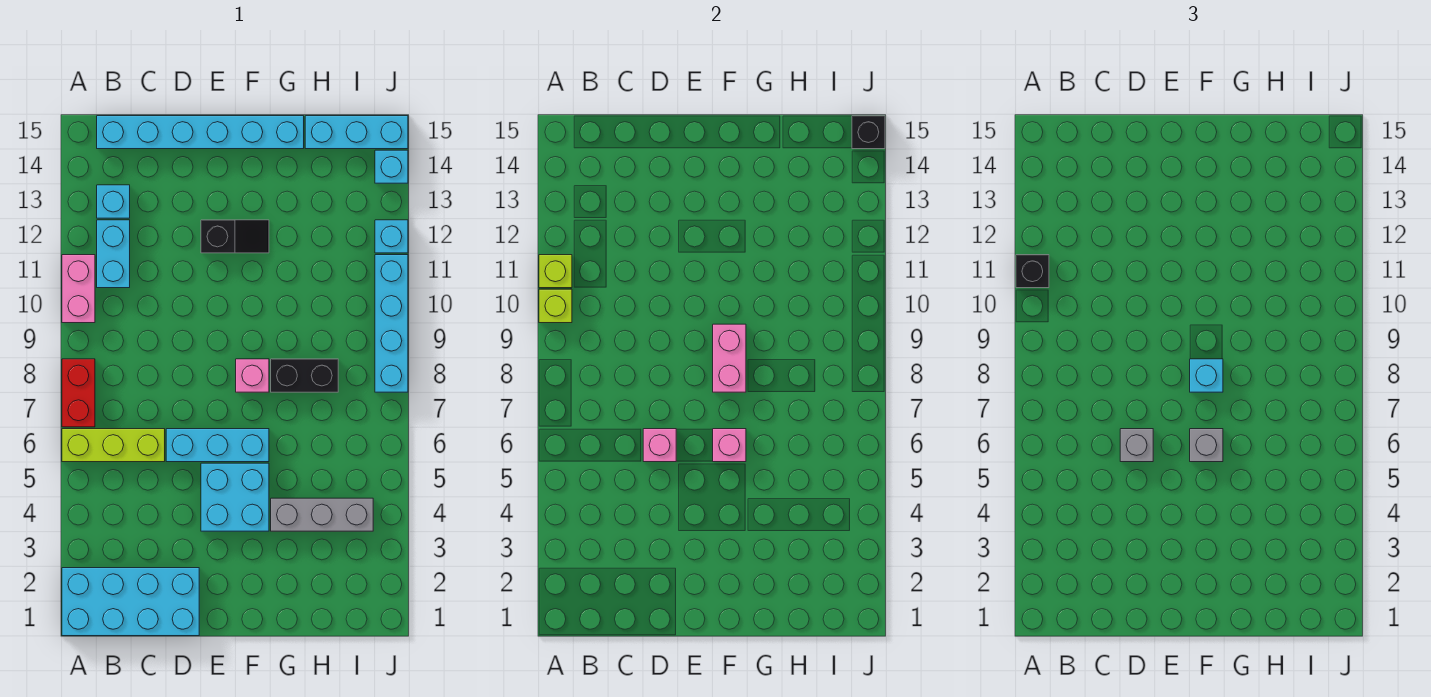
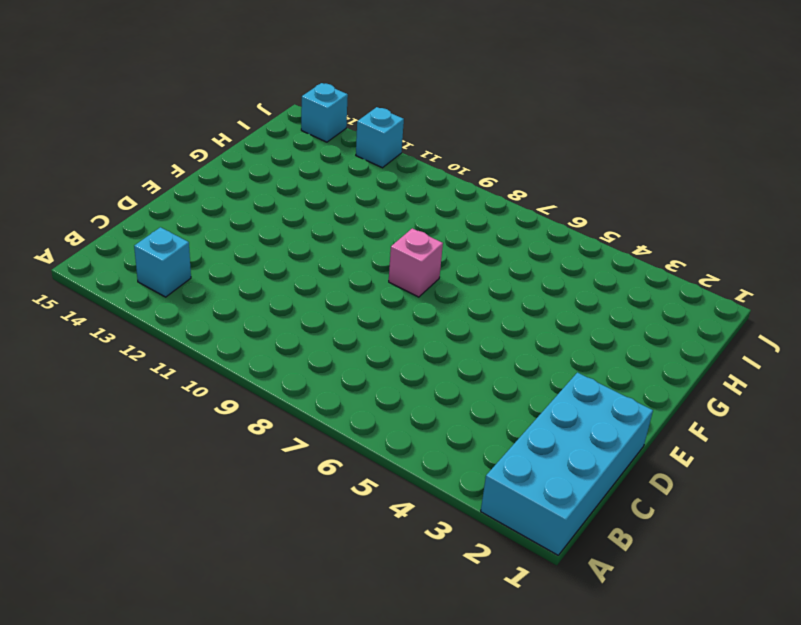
none -> lime 1x3 brick [62,429,165,462]
none -> red 1x2 brick [62,359,95,427]
none -> pink 1x2 brick [62,255,95,323]

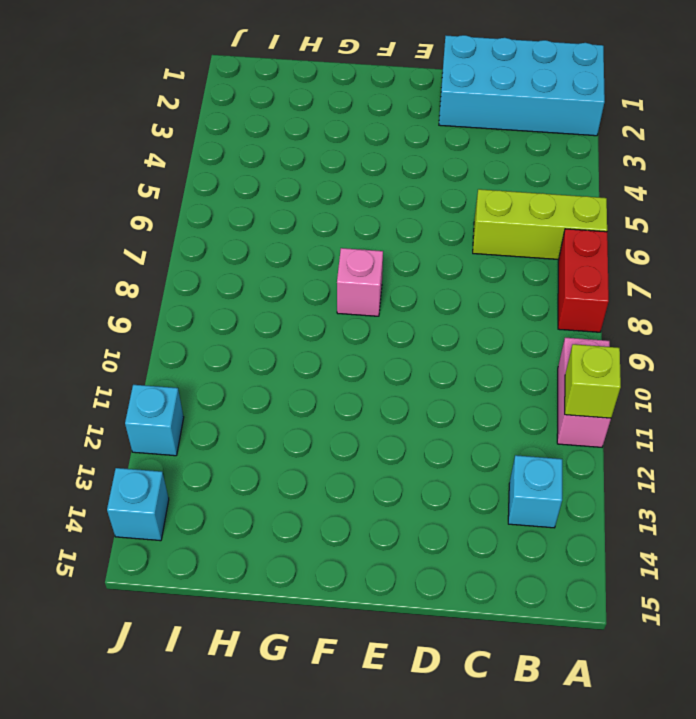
none -> cyan 1x2 brick [97,220,130,288]
none -> cyan 1x6 brick [97,116,304,149]
none -> cyan 1x3 brick [166,429,269,462]

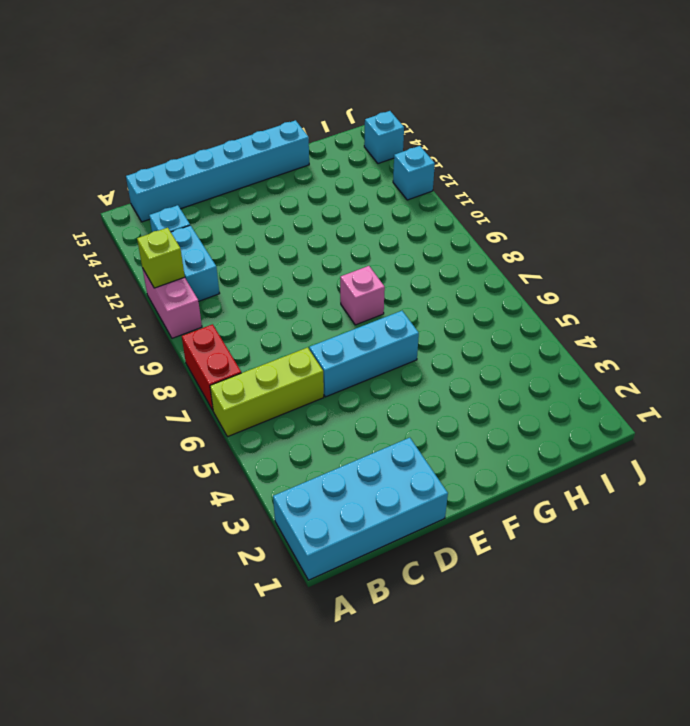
none -> cyan 2x2 brick [201,463,269,531]
none -> black 1x2 slope [201,220,269,253]
none -> grey 1x3 brick [271,498,373,531]

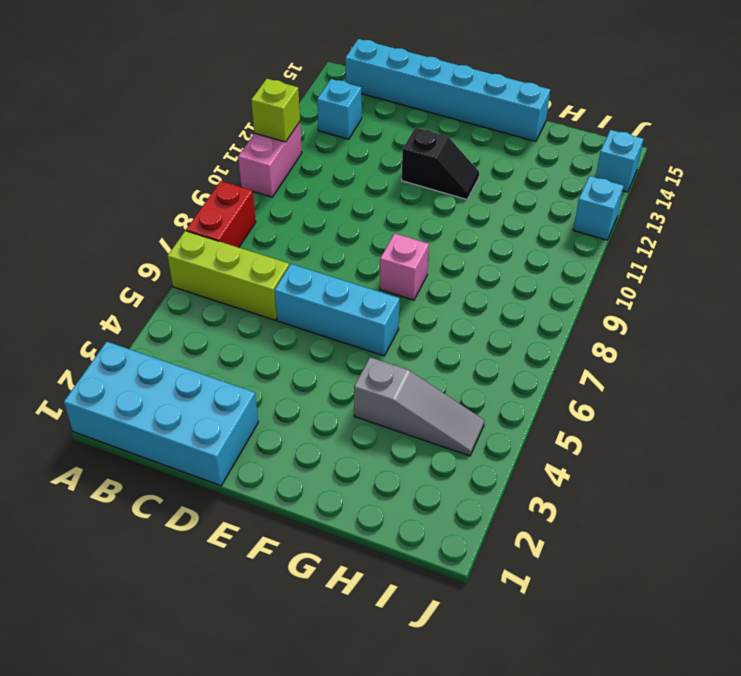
grey 1x3 slope [354,357,484,456] -> grey 1x3 brick [271,498,373,531]
none -> cyan 1x2 brick [97,220,130,288]
none -> cyan 2x2 brick [201,463,269,531]
none -> black 1x2 brick [271,359,338,392]

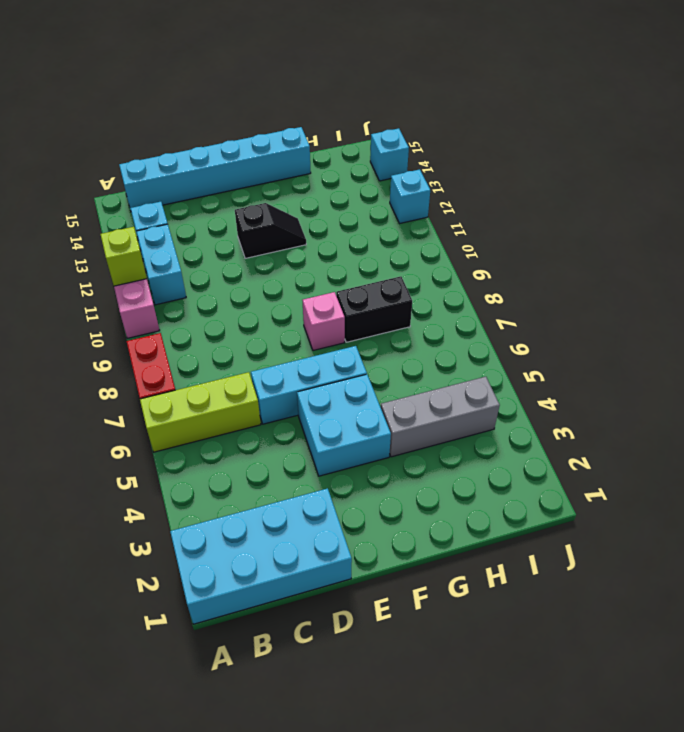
none -> cyan 1x3 brick [305,116,408,149]
none -> cyan 1x4 brick [375,255,408,392]
none -> lime 1x1 brick [539,289,572,323]

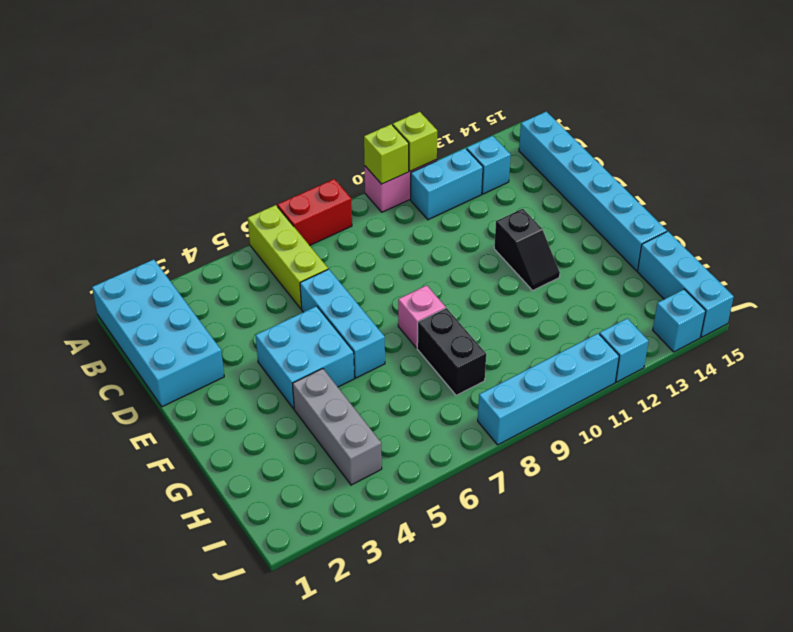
none -> pink 1x1 brick [643,429,676,462]
none -> pink 1x1 brick [713,429,746,462]
none -> pink 1x2 brick [713,324,746,392]

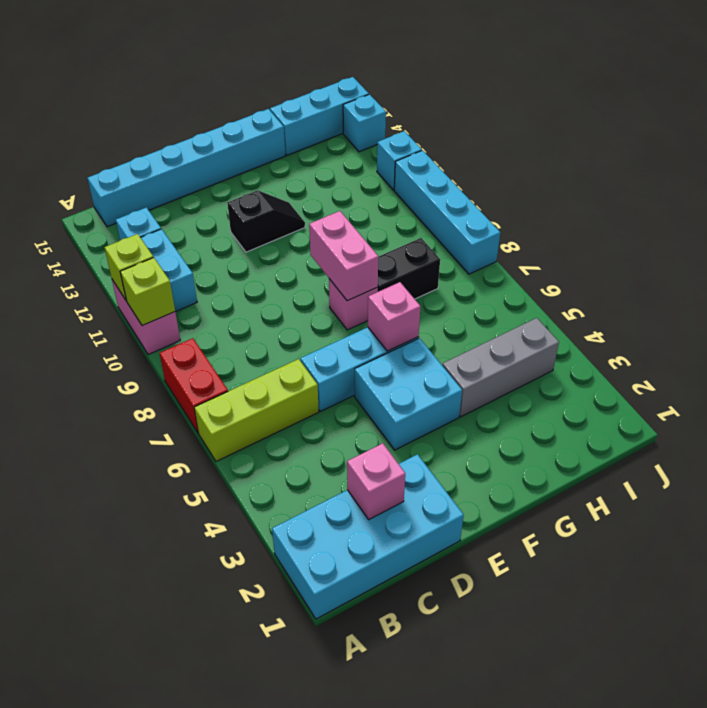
pink 1x1 brick [347,443,405,519] -> pink 1x1 brick moved to [643,429,676,462]
none -> black 1x1 brick [852,116,885,149]
none -> black 1x1 brick [1016,255,1049,288]
none -> grey 1x1 brick [1120,429,1153,462]

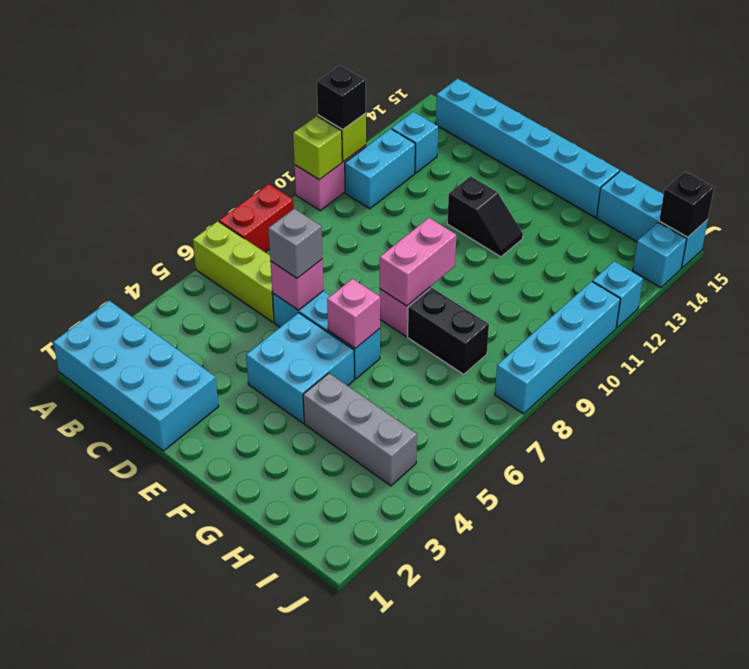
none -> grey 1x1 brick [1190,429,1223,462]
none -> cyan 1x1 brick [1190,359,1223,392]

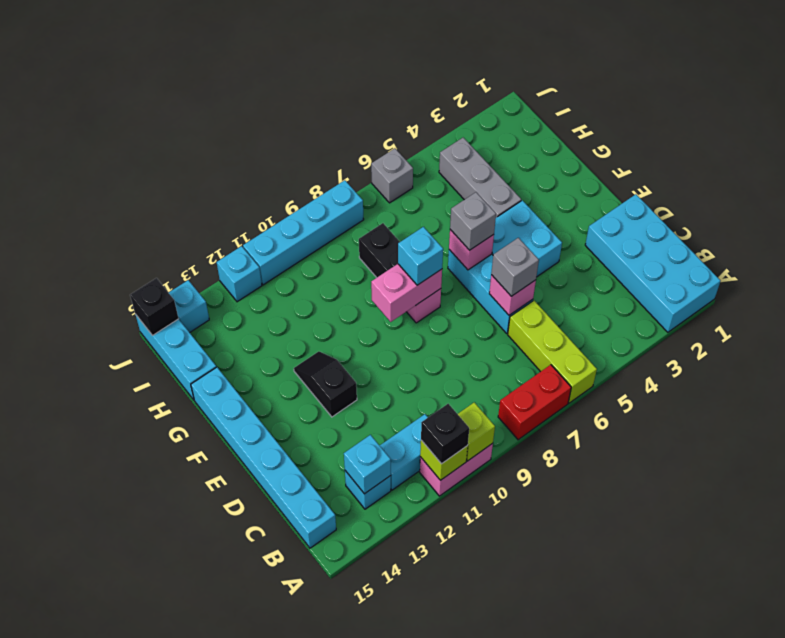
cyan 1x1 brick [344,435,391,494] -> none
grey 1x1 brick [371,148,413,203] -> none

